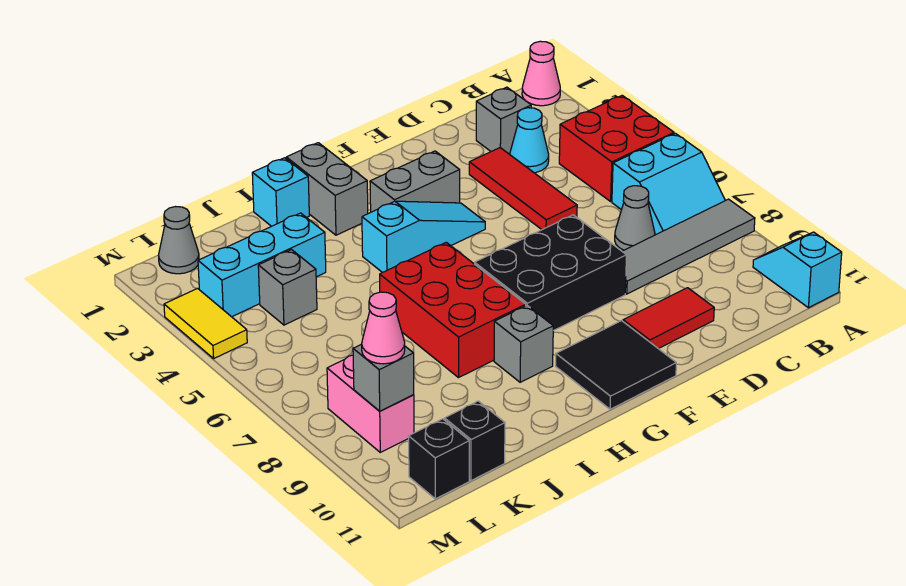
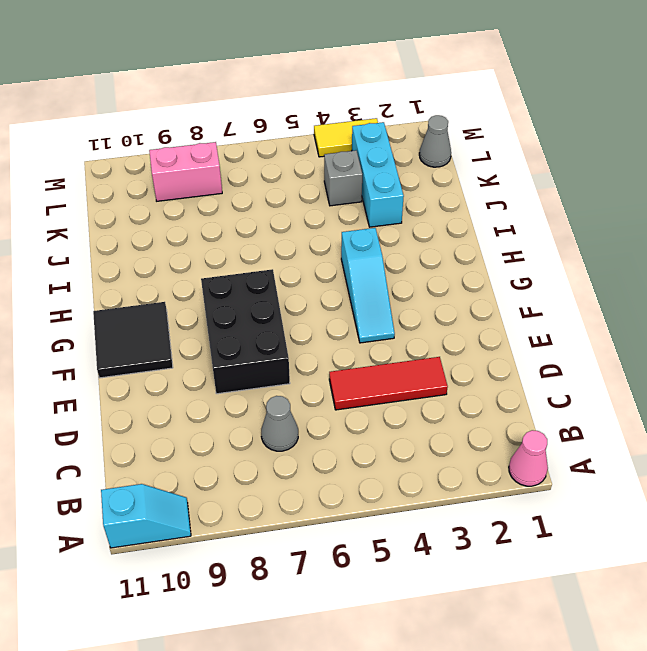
none -> red 2x2 brick [559,95,674,201]
none -> cyan 2x2 slope [612,133,725,235]
none -> grey 1x4 tile [622,199,755,294]

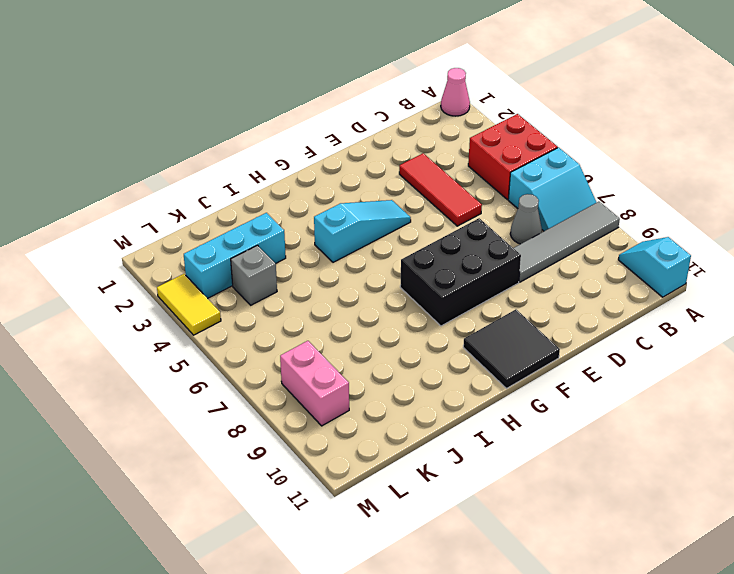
none -> grey 1x1 brick [476,87,531,154]
none -> cyan 1x1 cone [510,108,549,173]
none -> red 1x2 tile [623,288,714,349]

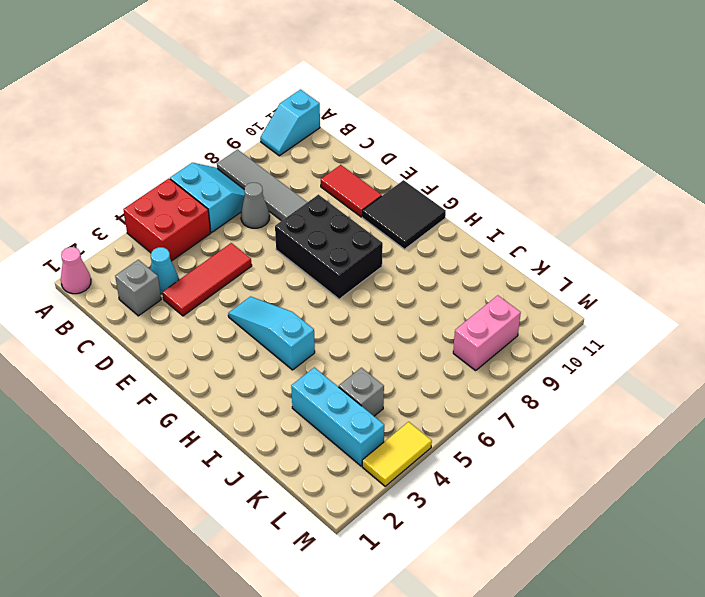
none -> grey 1x2 brick [370,151,460,212]
none -> grey 1x2 brick [286,143,368,235]
none -> red 2x3 brick [380,242,526,378]

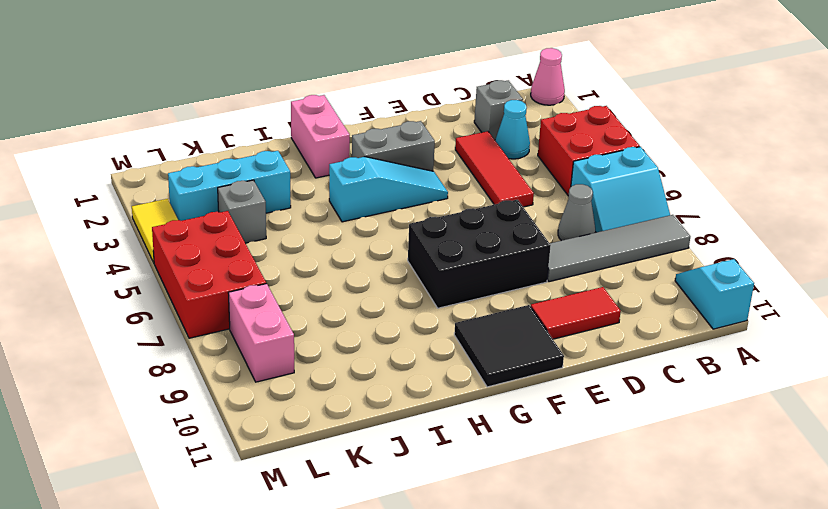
pink 1x2 brick [291,95,350,178] -> grey 1x2 brick [286,143,368,235]
red 2x3 brick [152,211,266,338] -> red 2x3 brick moved to [380,242,526,378]
none -> grey 1x1 brick [494,306,553,382]
none -> cyan 1x1 brick [252,158,309,226]
none -> black 1x1 brick [445,401,505,481]

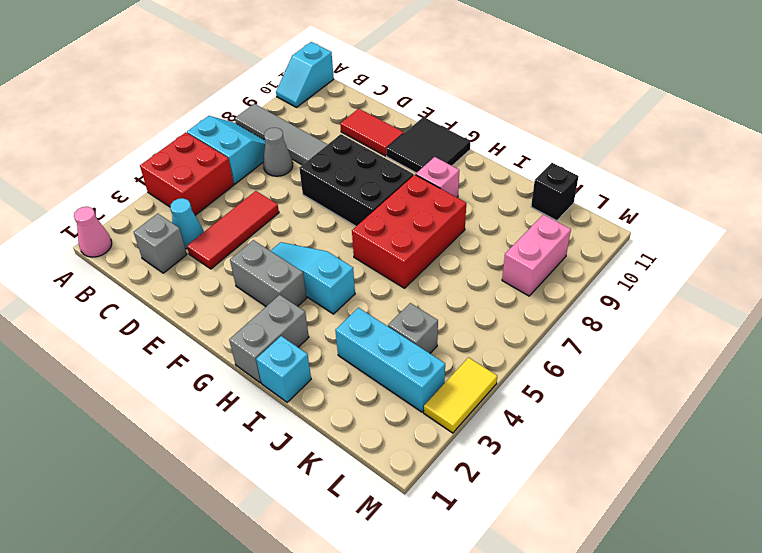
pink 1x1 brick [416,157,459,198] -> grey 1x1 brick [494,306,553,382]
none -> grey 1x1 cone [158,207,199,274]
none -> black 1x1 brick [409,419,469,499]
none -> grey 1x1 brick [353,344,414,411]

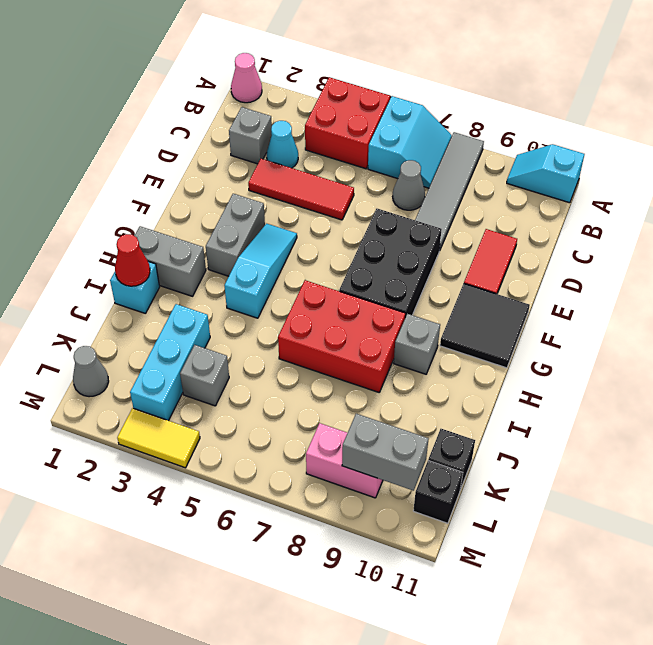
red 1x1 cone [115,234,150,286] -> none
grey 1x2 brick [342,414,429,491] -> grey 1x1 brick [353,344,414,411]
none -> pink 1x1 cone [362,292,405,364]

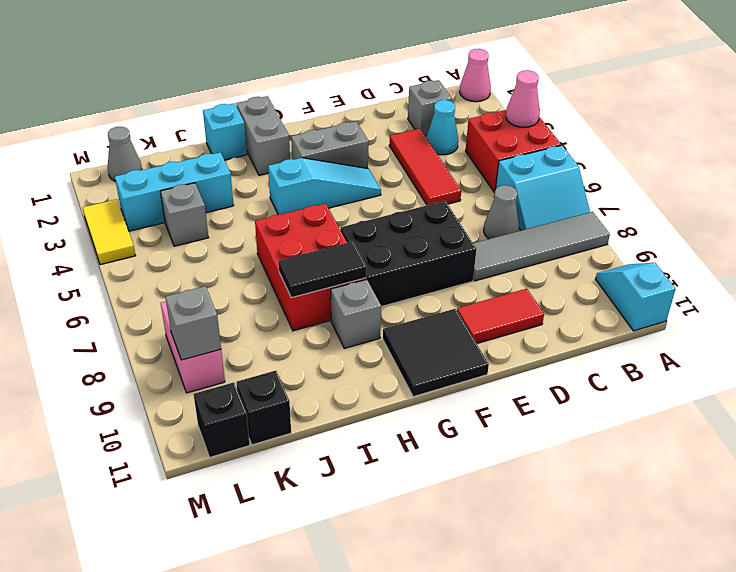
pink 1x1 cone [506,70,540,127] -> pink 1x1 cone moved to [362,292,405,364]
black 1x2 tile [278,242,366,298] -> none

